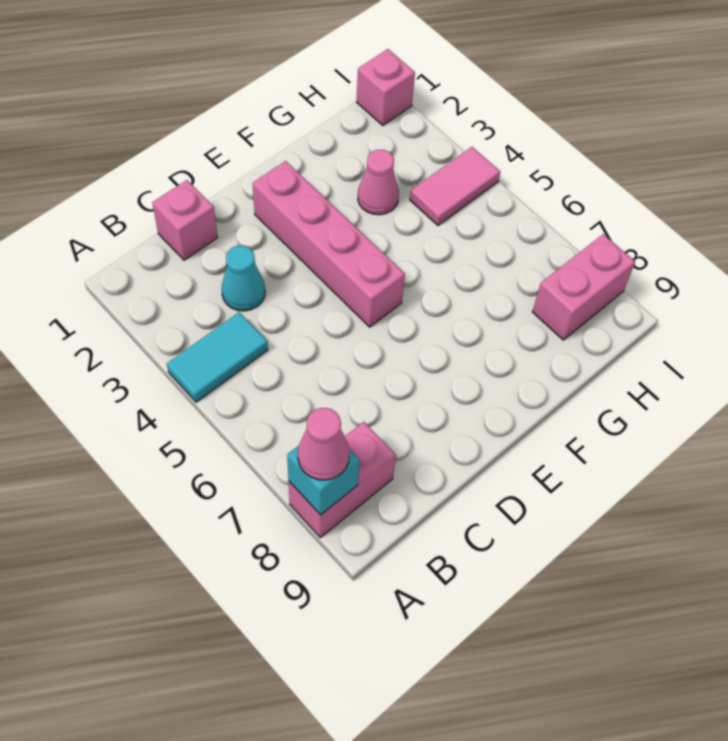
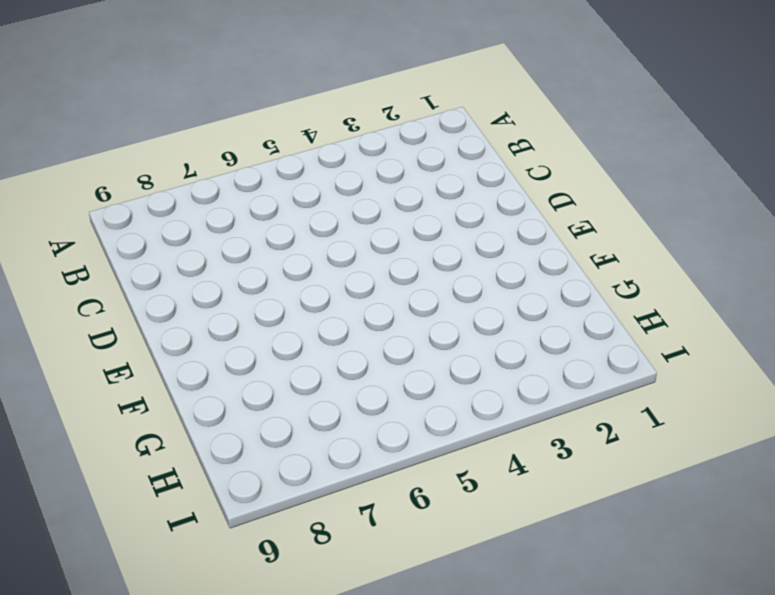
none -> cyan 1x2 tile [167,312,268,402]
none -> pink 1x2 brick [288,422,396,538]

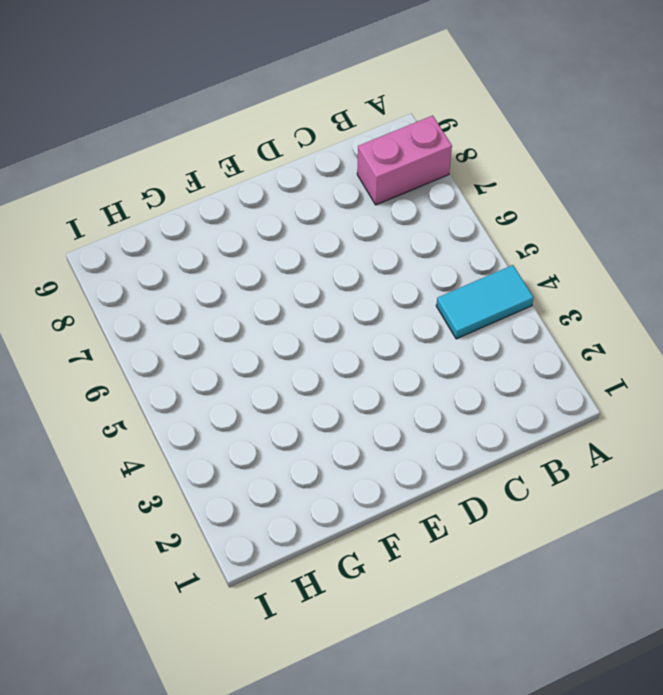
none -> pink 1x1 brick [152,180,218,260]
none -> cyan 1x1 cone [222,246,265,311]

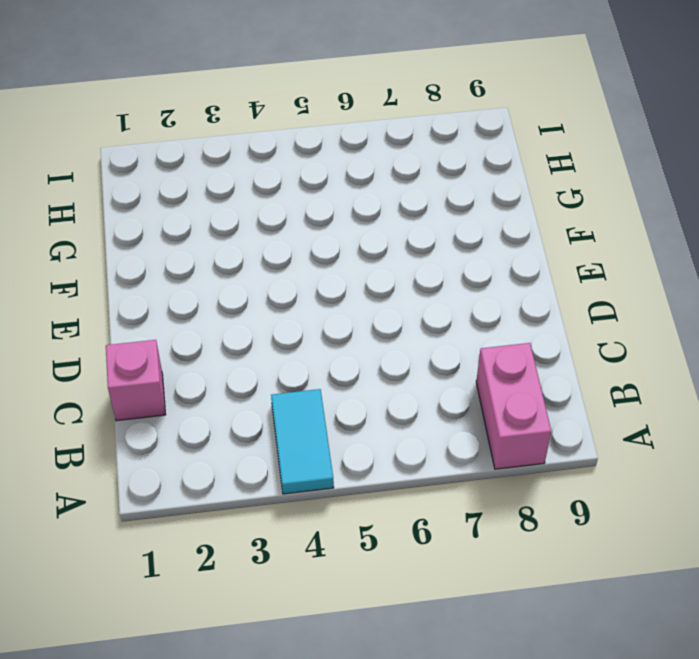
none -> cyan 1x1 cone [222,246,265,311]
none -> pink 1x4 brick [253,161,405,327]

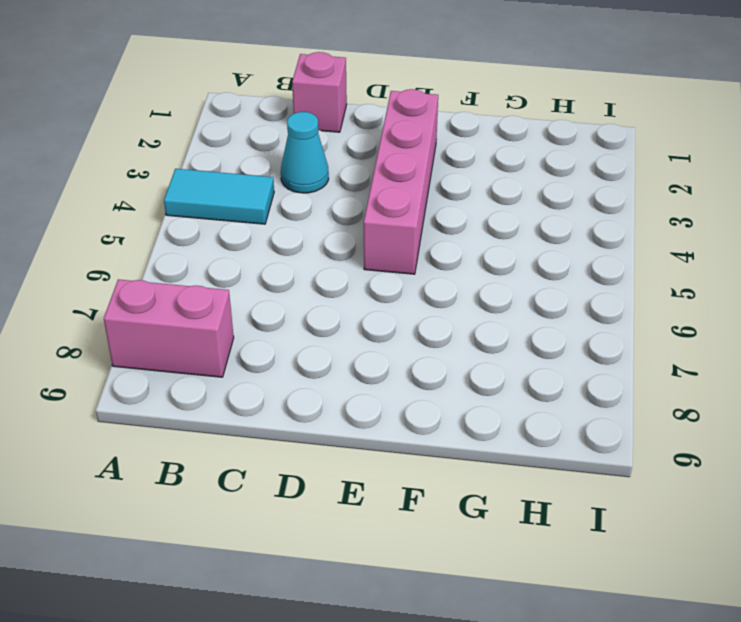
none -> pink 1x1 cone [358,150,399,215]
none -> pink 1x2 tile [410,147,500,225]

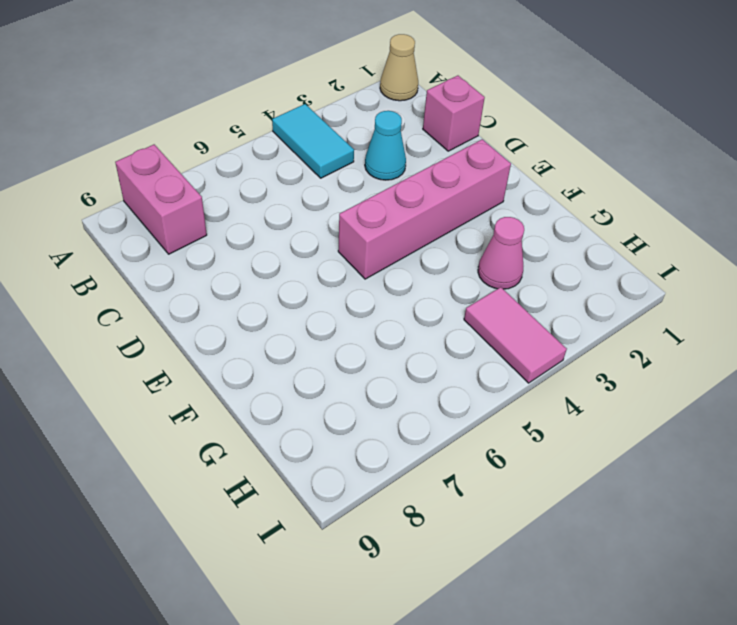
tan 1x1 cone [380,34,418,101] -> none
none -> pink 1x2 brick [532,234,635,340]
none -> pink 1x1 brick [357,49,415,125]

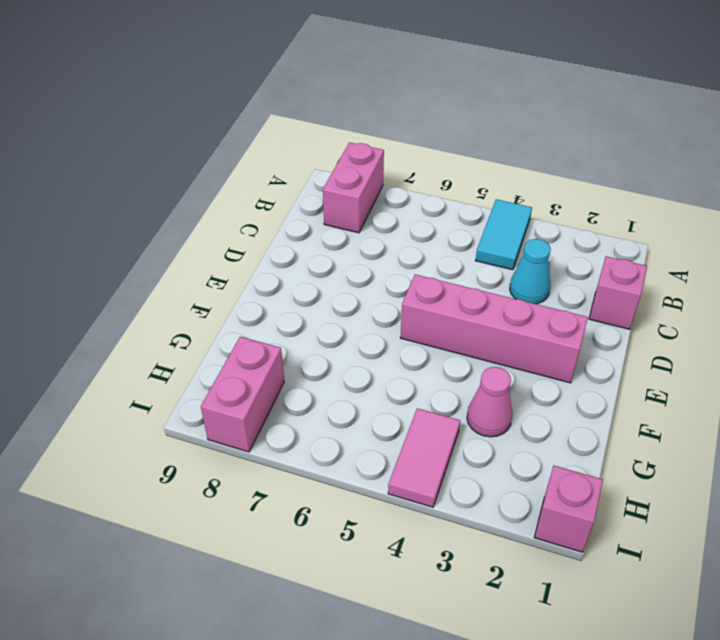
none -> cyan 1x1 brick [287,446,360,515]
none -> pink 1x1 cone [298,408,349,480]

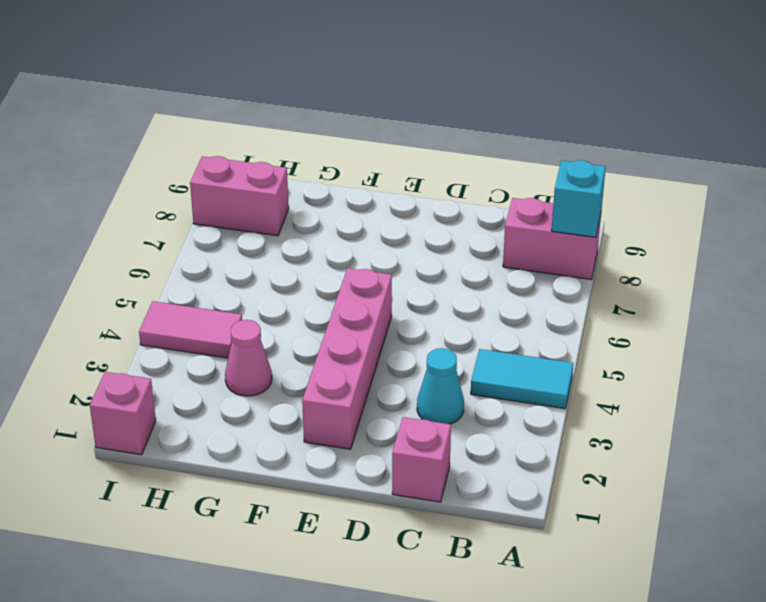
none -> pink 1x1 cone [298,408,349,480]

